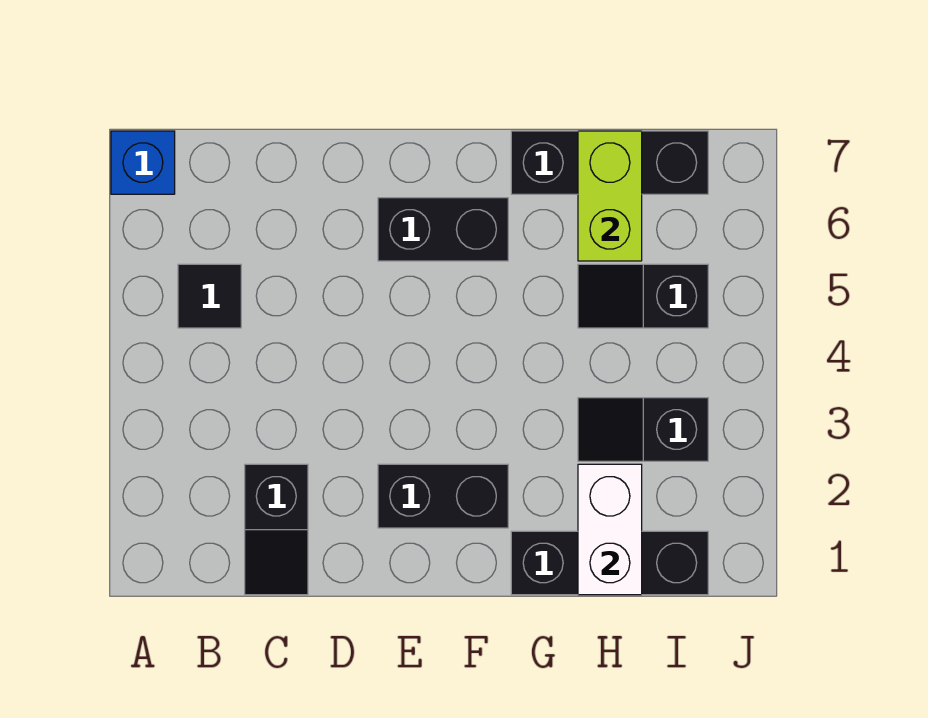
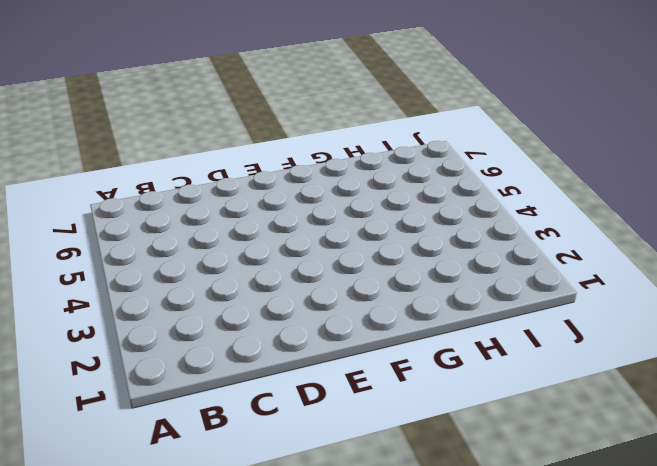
none -> blue 1x1 brick [111,131,175,194]
none -> black 1x1 tile [178,264,241,328]

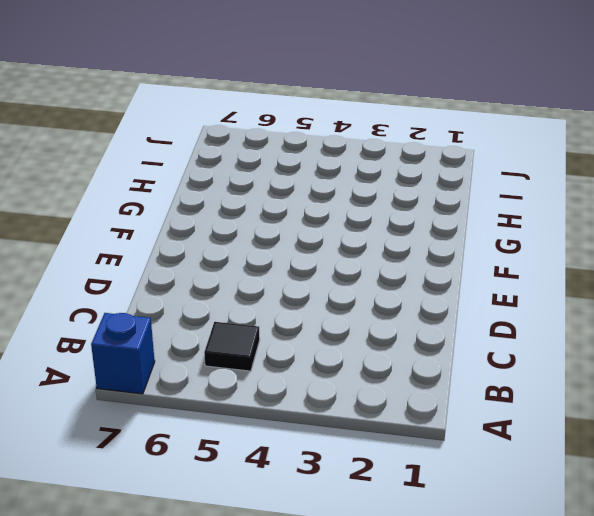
none -> black 1x2 slope [245,464,308,595]
none -> black 1x2 brick [378,464,508,528]

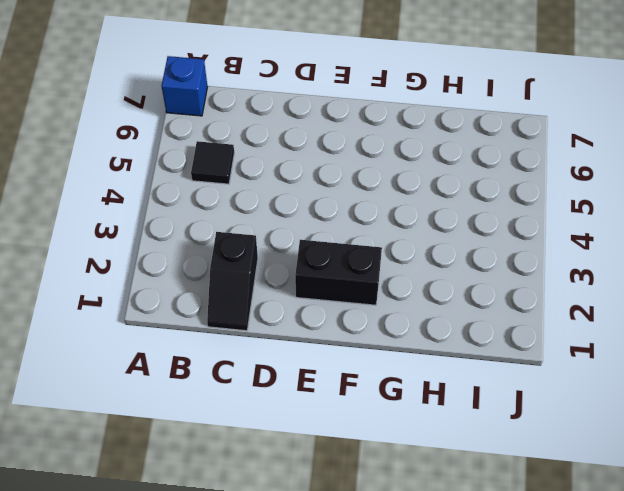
none -> black 1x2 brick [378,198,508,261]
none -> black 1x3 brick [511,531,708,595]

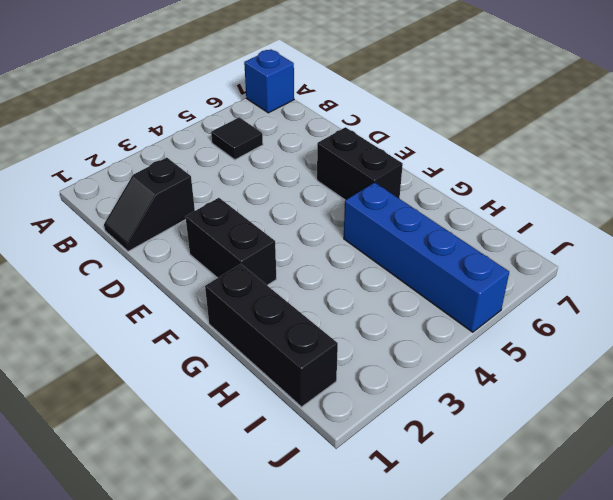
blue 1x4 brick [344,182,509,332] -> black 1x2 slope [578,264,708,328]
none -> black 1x3 brick [511,131,708,194]
none -> black 1x2 slope [578,398,708,461]

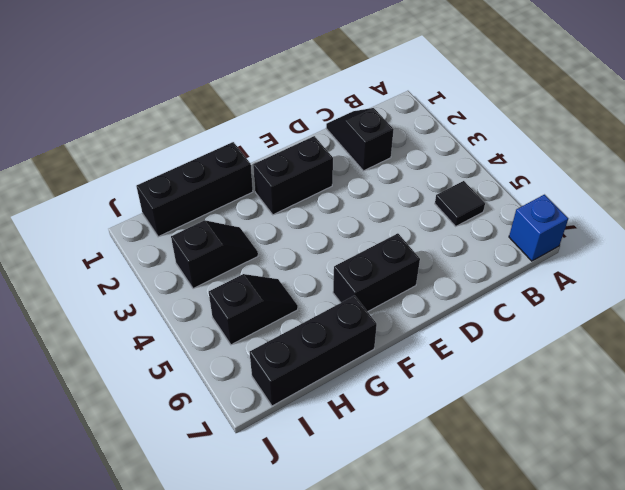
none -> white 1x2 brick [578,464,642,595]
none -> lime 1x2 brick [578,131,642,261]

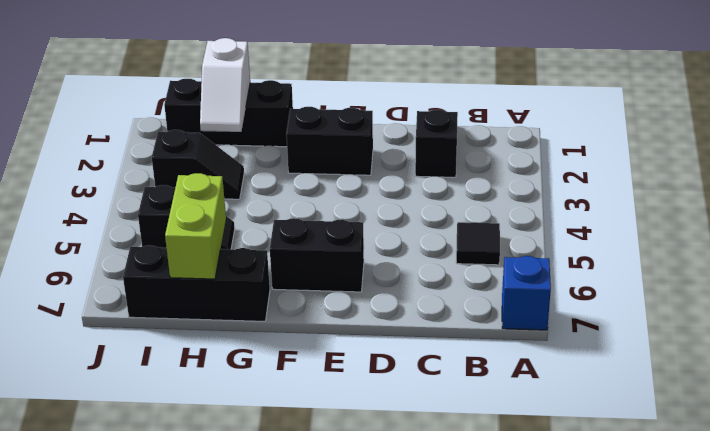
white 1x2 slope [200,38,250,132] -> white 1x2 brick [578,464,642,595]

